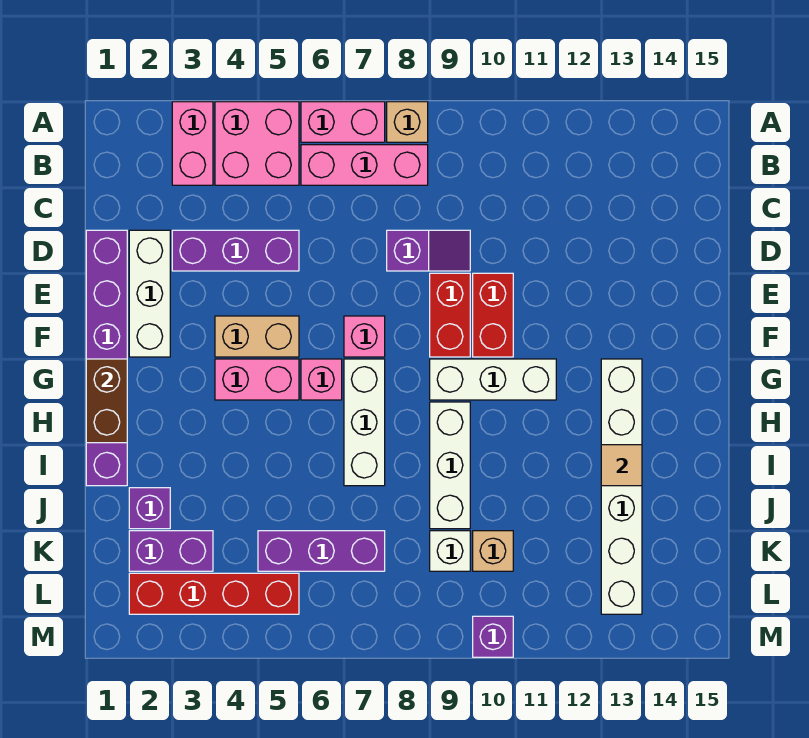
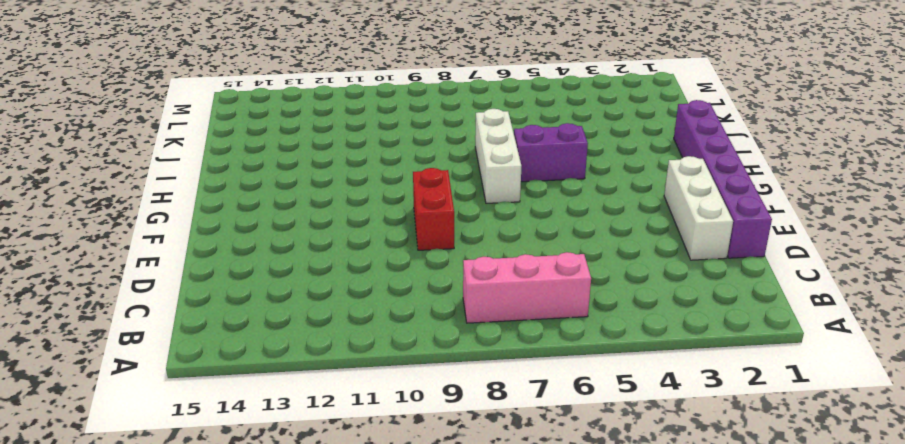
purple 1x2 brick [514,123,588,182] -> purple 1x2 brick moved to [129,531,213,571]
none -> pink 1x2 brick [172,102,213,185]
none -> pink 2x2 brick [215,102,299,185]
none -> pink 1x2 brick [301,102,385,142]

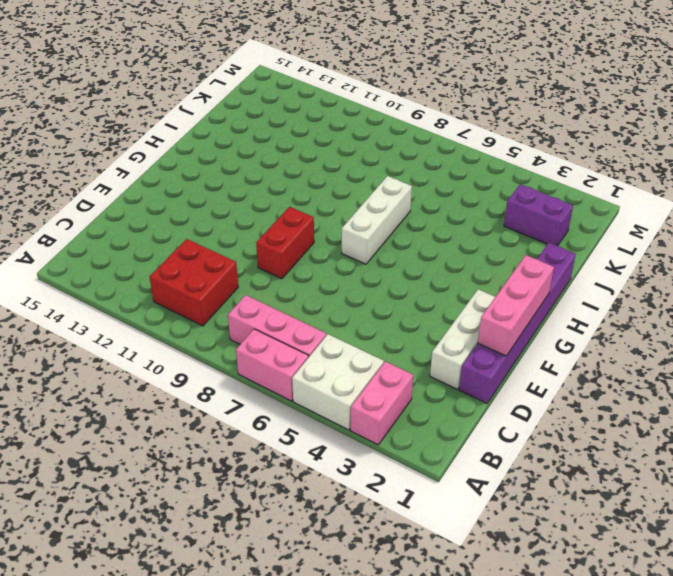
white 2x2 brick [292,334,384,430] -> pink 2x2 brick [215,102,299,185]
red 2x2 brick [150,239,238,326] -> none
pink 1x3 brick [478,255,554,356] -> brown 1x2 brick [86,359,127,443]
none -> tan 1x1 brick [387,102,428,142]
none -> purple 1x3 brick [172,230,299,271]
none -> purple 1x2 slope [387,230,470,271]

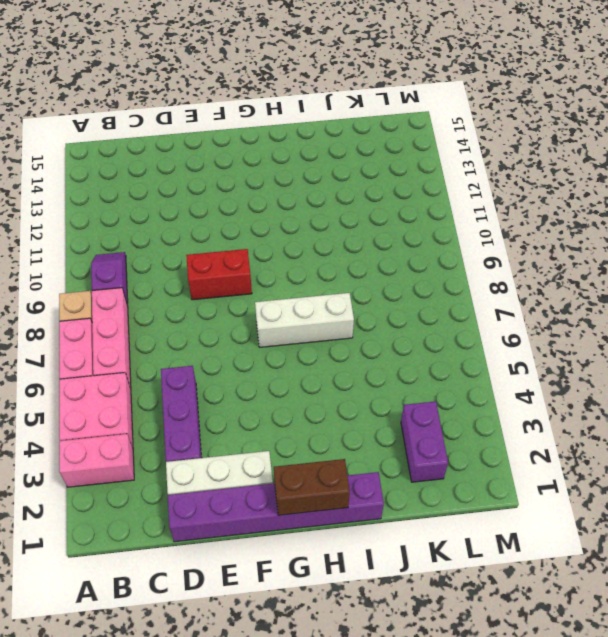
purple 1x2 slope [91,252,128,306] -> purple 1x2 slope moved to [387,230,470,271]
none -> red 1x2 brick [473,273,513,357]
none -> tan 1x2 brick [215,316,299,357]
none -> pink 1x1 brick [344,316,385,357]

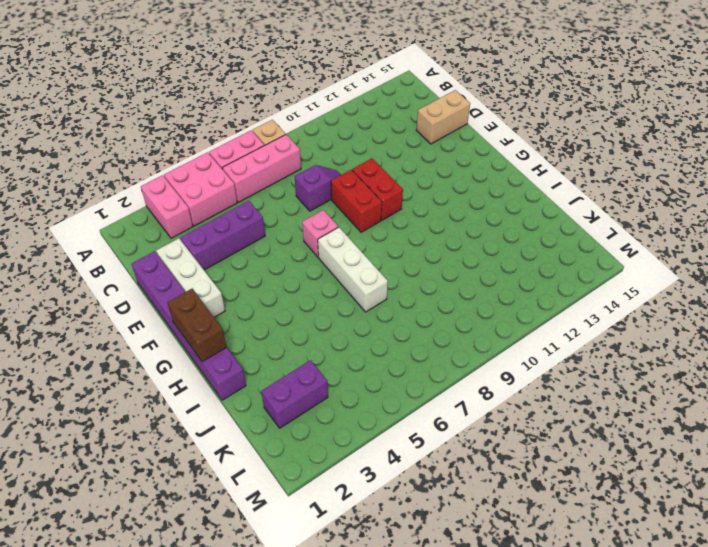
tan 1x2 brick [416,90,470,144] -> tan 1x2 brick moved to [215,316,299,357]
none -> pink 1x2 brick [215,359,299,400]
none -> pink 1x1 brick [301,359,342,400]
none -> white 1x3 brick [430,359,556,400]

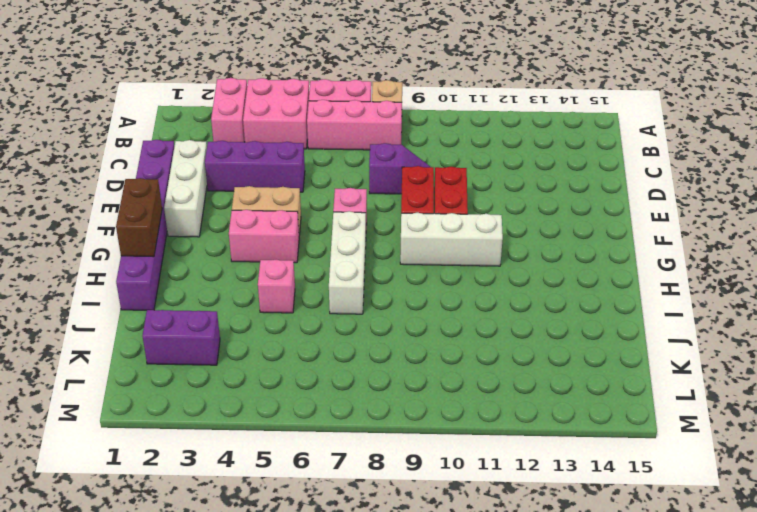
pink 1x1 brick [258,260,295,313] -> pink 1x1 brick moved to [301,359,342,400]
none -> white 1x6 brick [601,359,642,614]
none -> white 1x3 brick [430,402,470,529]
none -> purple 1x1 brick [129,488,170,529]

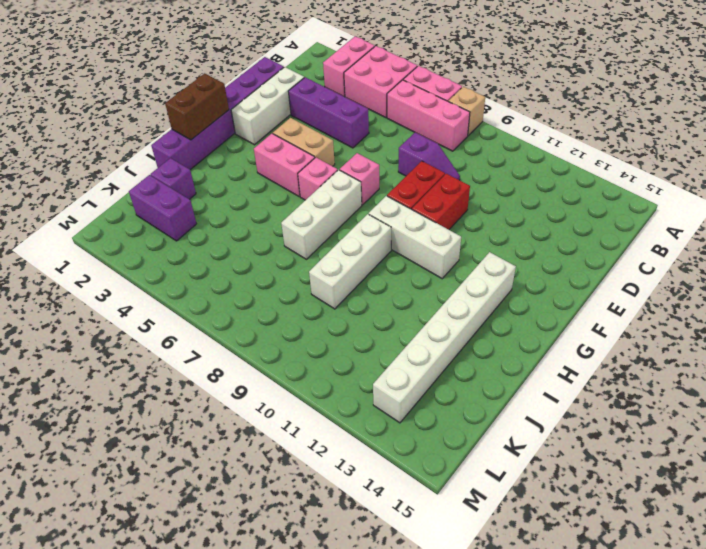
none -> purple 1x3 brick [258,531,385,571]
none -> white 1x1 brick [430,531,470,571]
none -> tan 1x1 brick [473,531,513,571]

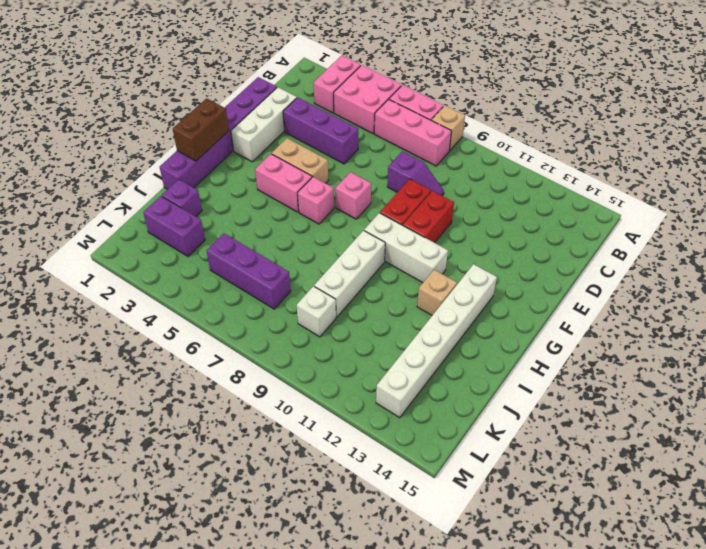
tan 1x1 brick [417,270,457,315] -> tan 1x1 brick moved to [473,531,513,571]
none -> white 1x3 brick [344,359,385,486]
none -> red 1x4 brick [129,573,299,614]
none -> purple 1x1 brick [473,616,513,657]

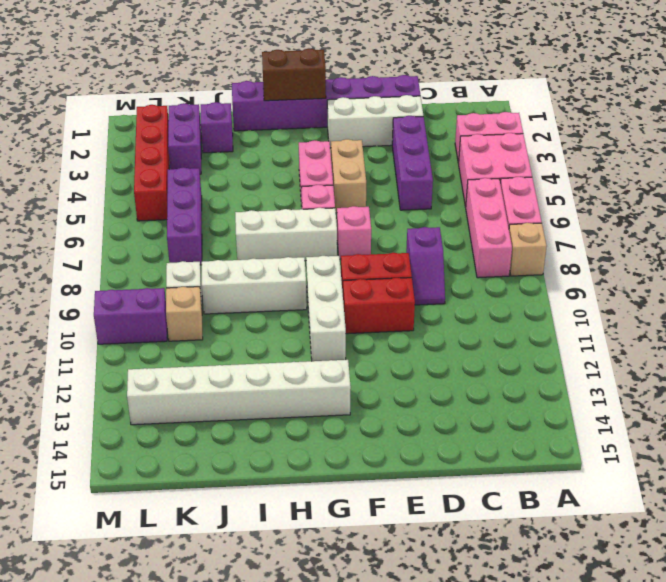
purple 1x2 brick [94,288,167,344] -> purple 1x1 brick [473,616,513,657]
none -> tan 1x1 tile [601,445,642,486]

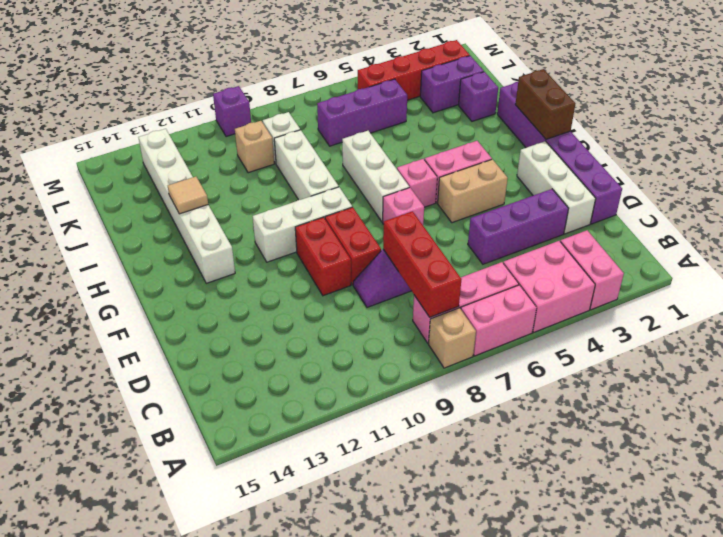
red 1x3 brick [383,211,461,317] -> none

